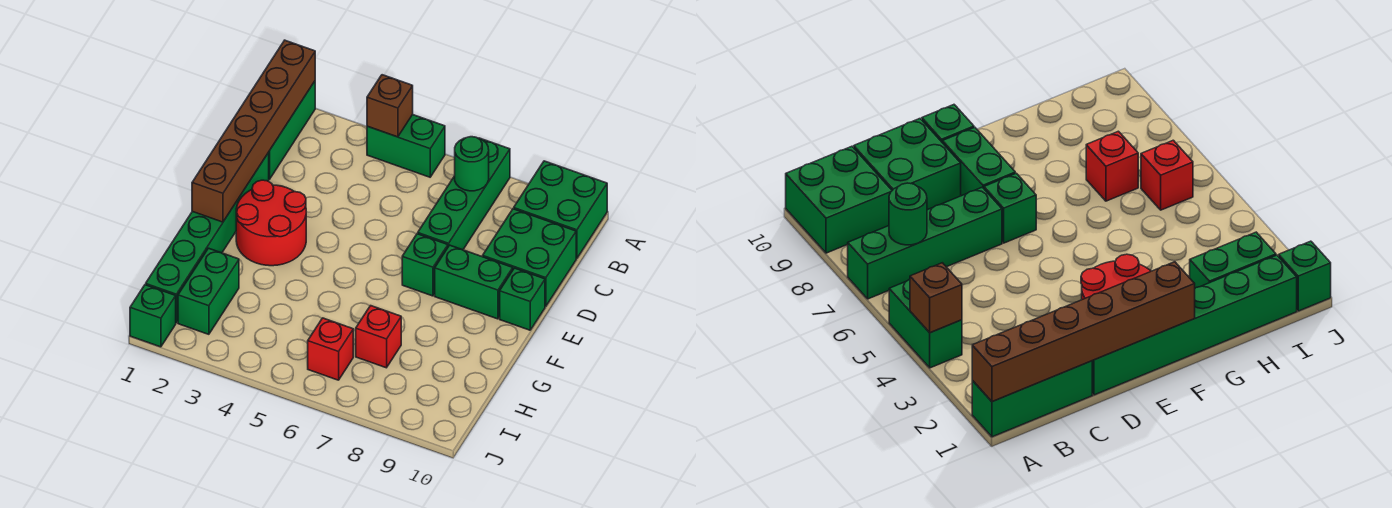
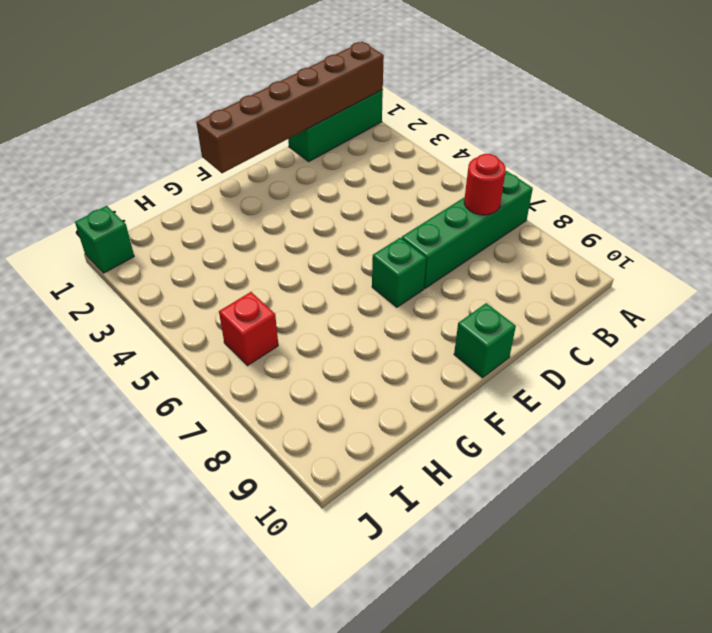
red 1x1 round brick [464,154,506,215] -> green 1x1 round brick [455,137,489,191]
none -> green 1x2 brick [367,115,445,177]
none -> green 2x2 brick [514,161,607,259]
none -> green 2x2 brick [483,209,576,306]

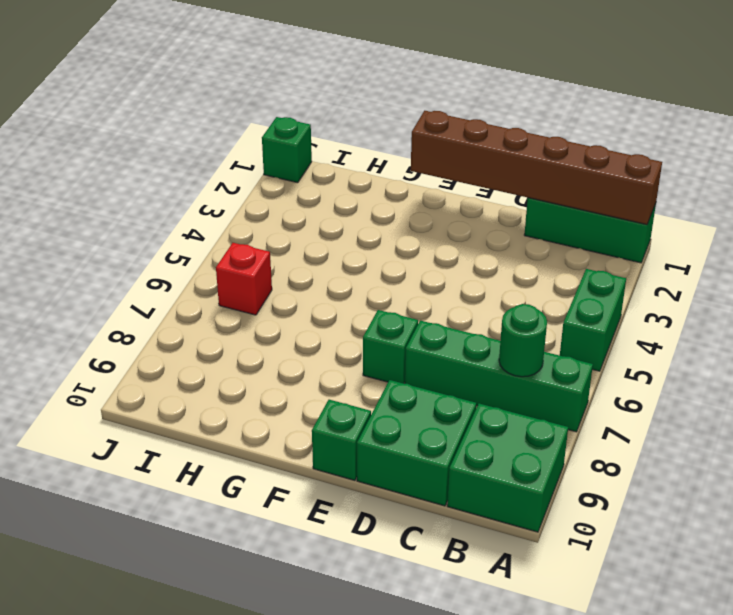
none -> green 1x6 brick [146,153,269,323]
none -> red 2x2 round brick [236,180,306,266]
none -> green 1x2 brick [435,245,513,319]

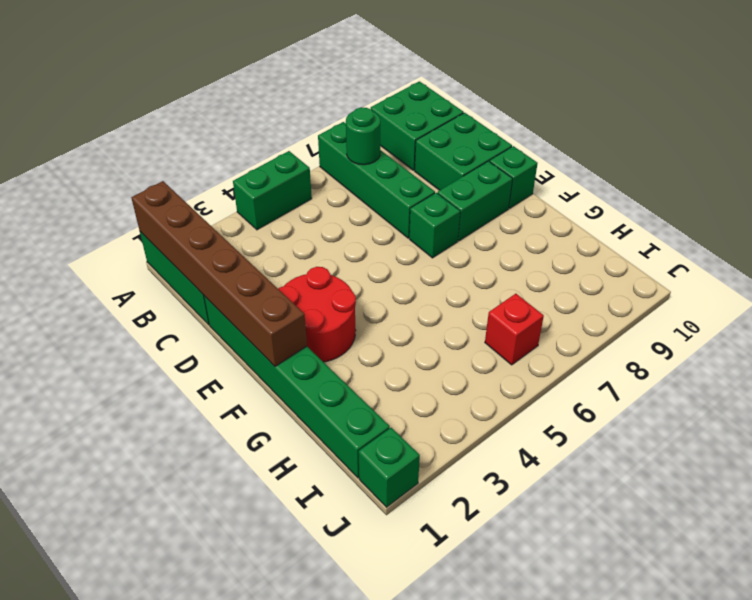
none -> green 1x2 brick [178,248,239,334]
none -> red 1x1 brick [356,306,401,368]
none -> brown 1x1 brick [367,75,413,137]

